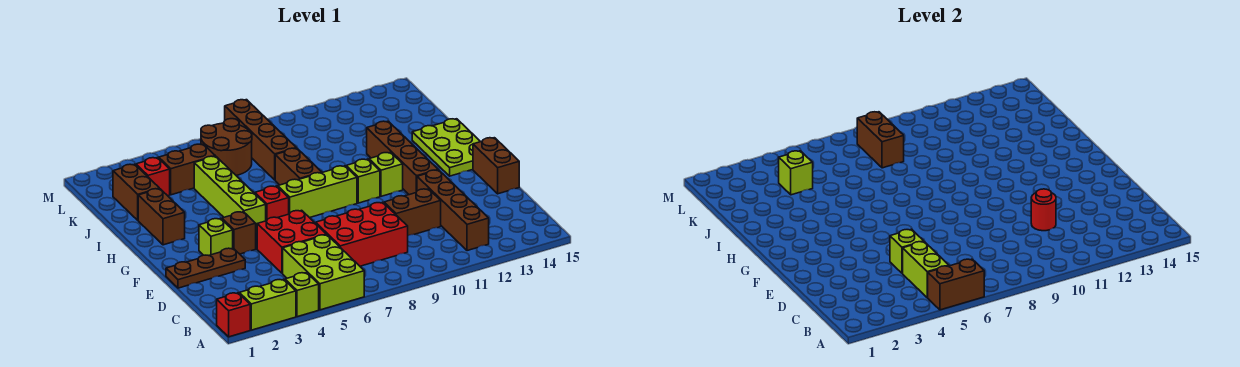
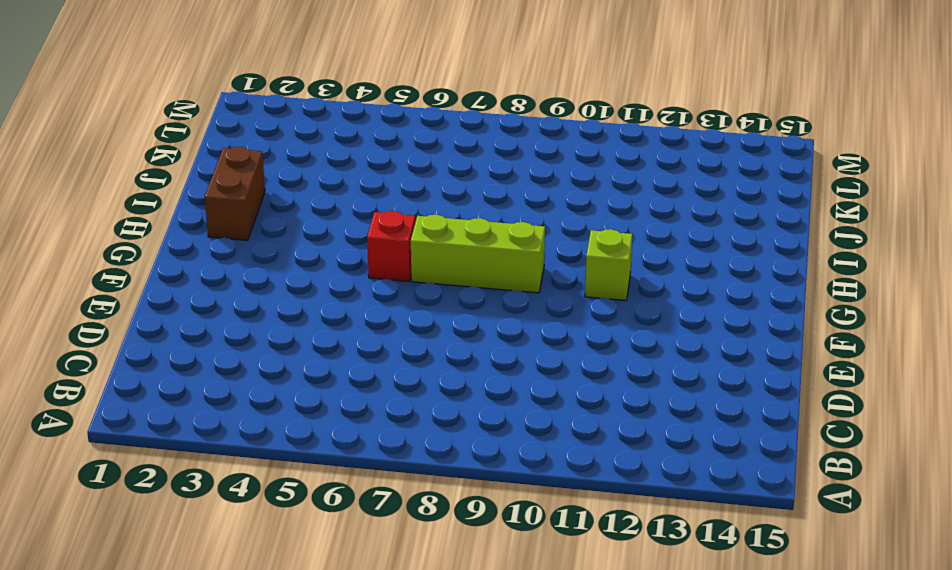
none -> red 1x1 brick [217,293,250,337]
none -> lime 1x2 brick [239,279,296,330]
none -> lime 1x1 brick [285,273,319,317]
none -> lime 2x3 brick [283,235,364,310]

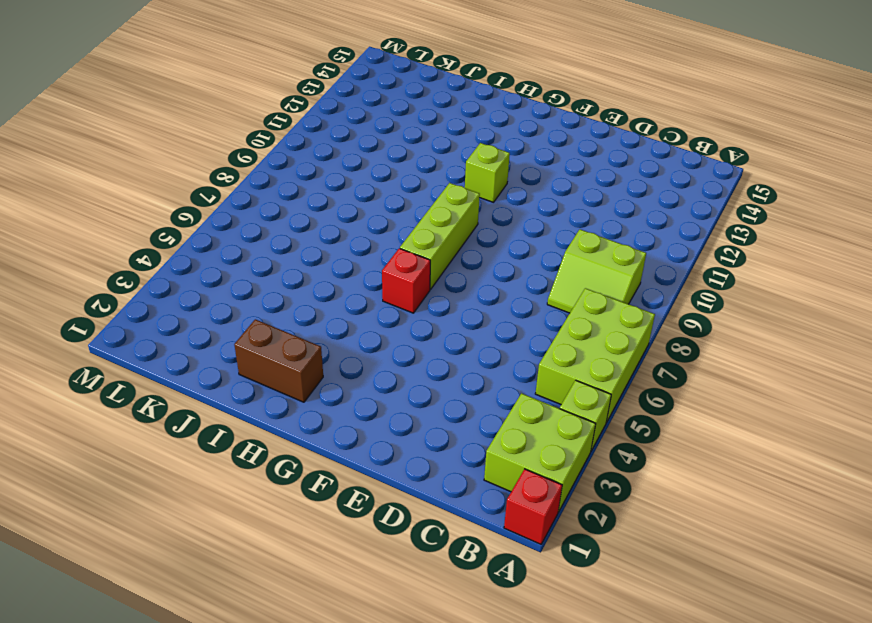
lime 2x2 brick [484,393,596,512] -> lime 1x2 brick [239,279,296,330]
lime 2x3 brick [535,288,655,423] -> lime 2x3 brick turned to [283,235,364,310]
lime 2x2 slope [547,229,646,313] -> red 2x3 brick [316,202,408,266]
none -> brown 1x4 brick [417,170,489,251]
none -> red 2x2 brick [257,210,327,273]
none -> brown 1x2 brick [384,189,441,236]
none -> brown 1x3 plate [166,248,245,288]

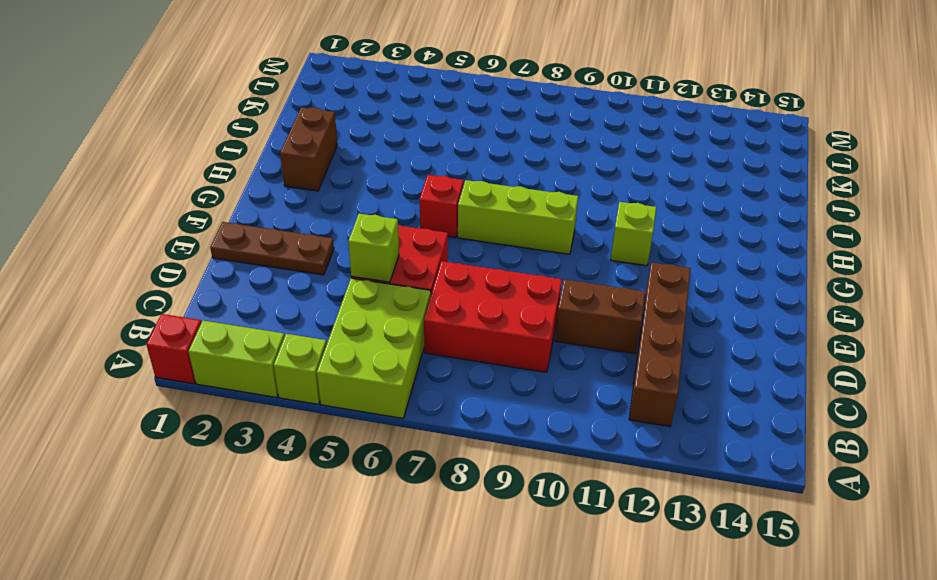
none -> brown 1x2 brick [473,138,519,194]
none -> lime 1x1 brick [199,218,233,256]
none -> brown 1x1 brick [222,212,256,254]
none -> brown 1x4 brick [367,121,438,195]

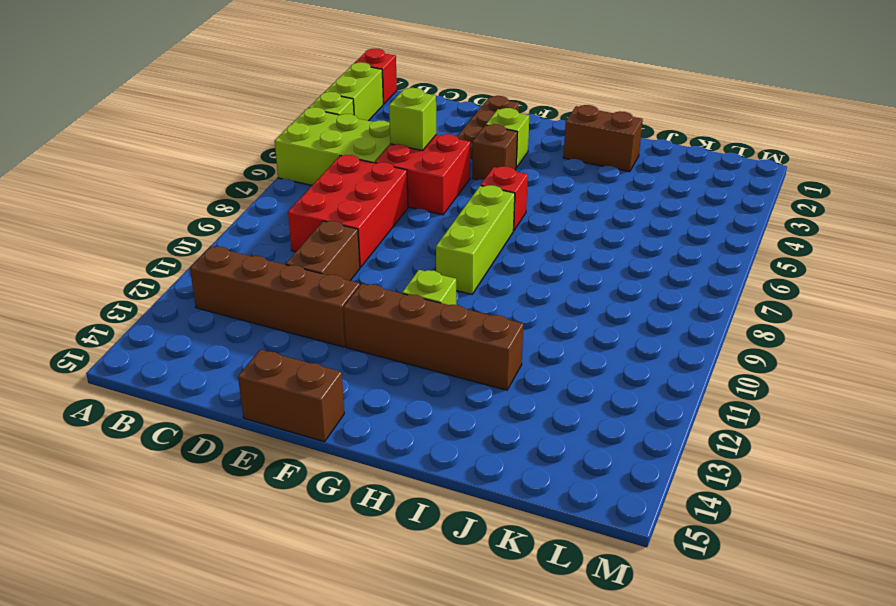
none -> lime 1x4 brick [194,156,266,233]
none -> lime 1x1 brick [346,159,380,203]
none -> lime 2x3 plate [412,119,480,176]
none -> brown 1x2 brick [275,148,322,185]

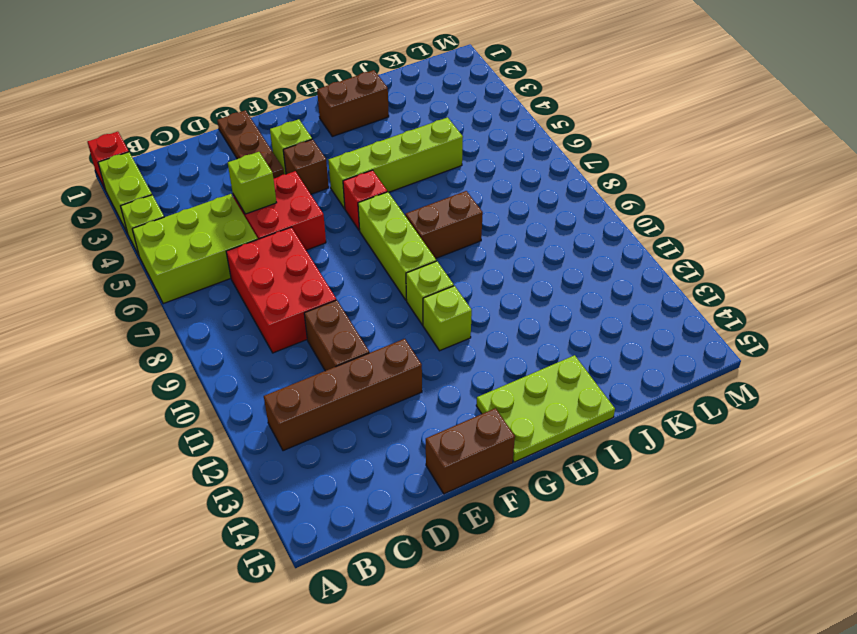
none -> brown 1x4 brick [367,121,438,195]
none -> brown 1x2 brick [113,164,159,220]
none -> brown 1x4 brick [225,100,296,180]
none -> red 1x1 brick [136,158,170,196]

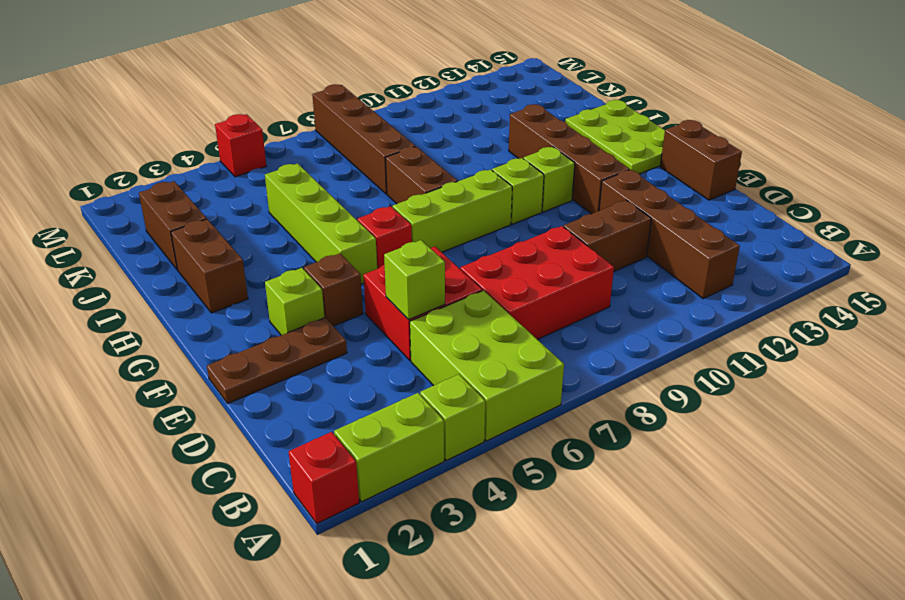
red 1x1 brick [215,114,266,177] -> red 1x1 brick moved to [136,158,170,196]
none -> brown 1x2 brick [159,144,215,195]
none -> brown 2x2 round brick [201,119,252,175]
none -> brown 1x2 brick [927,259,984,310]
none -> lime 1x2 brick [903,242,949,297]

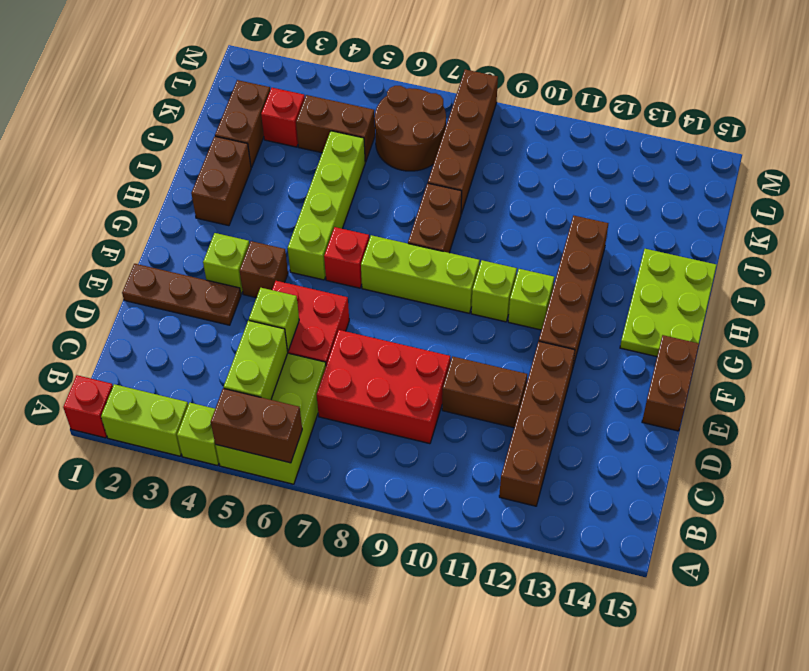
none -> red 1x1 round brick [1031,189,1056,231]
none -> lime 1x1 brick [779,151,813,195]
none -> brown 1x2 brick [857,112,904,168]

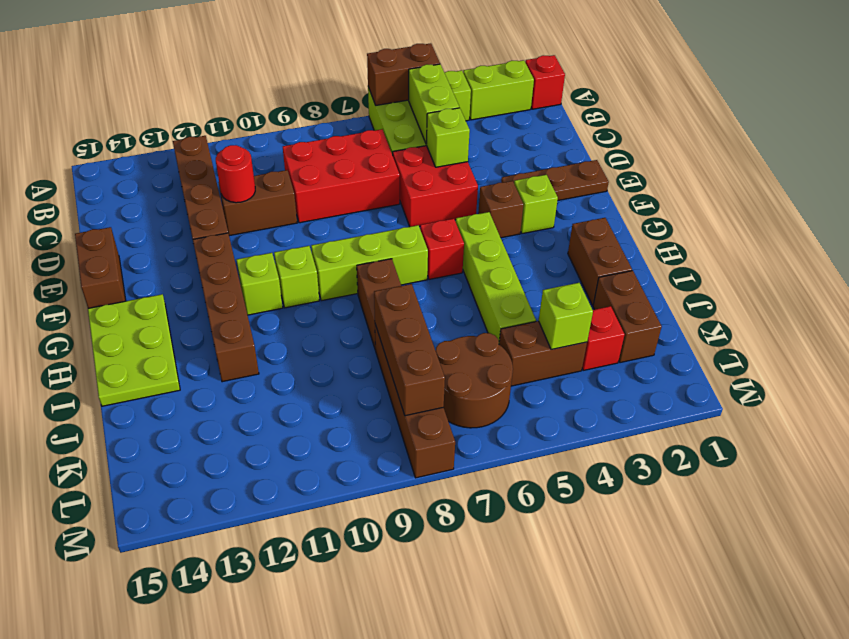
brown 1x3 brick [374,284,445,416] -> brown 1x2 brick [857,112,904,168]

